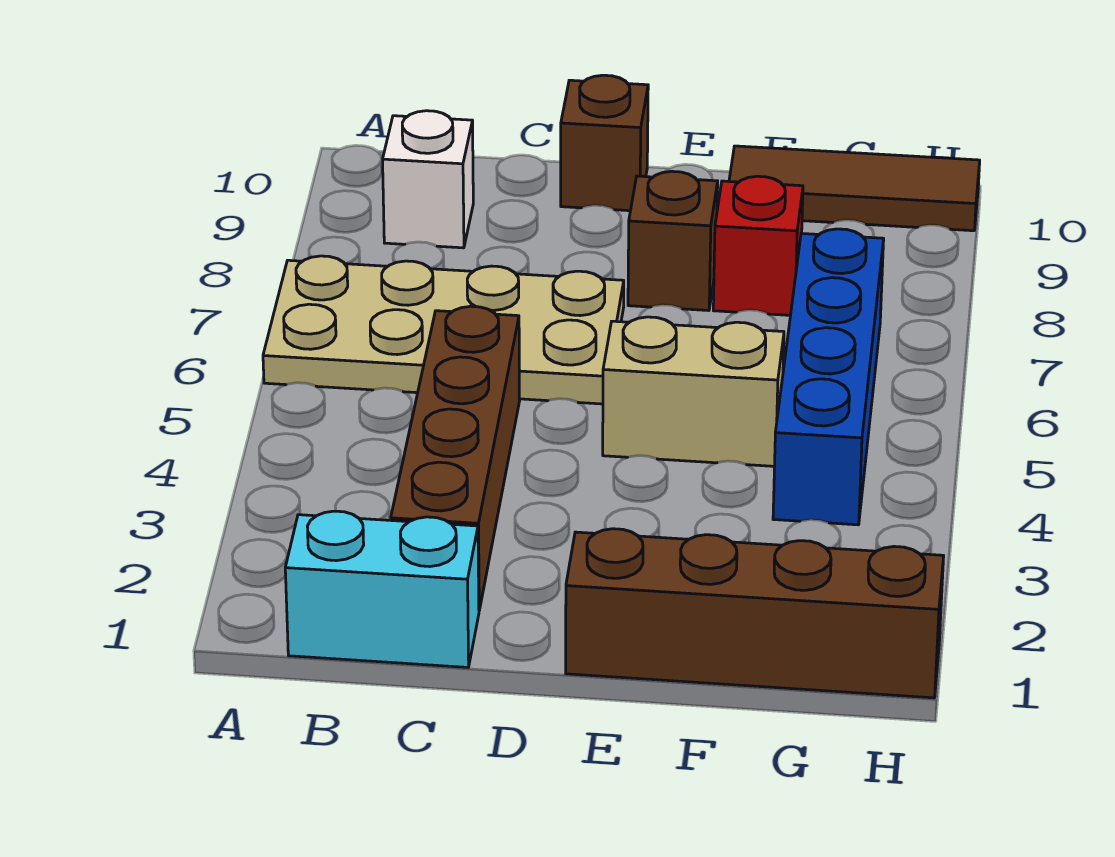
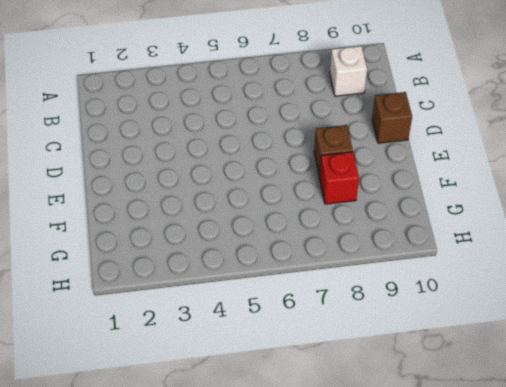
none -> tan 2x4 plate [263,256,624,404]
none -> cyan 1x2 brick [285,511,479,667]

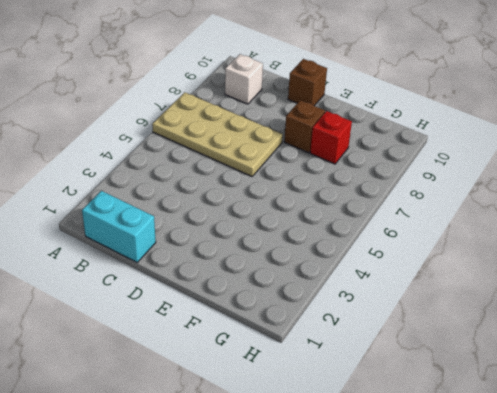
none -> brown 1x4 brick [391,306,520,610]
none -> brown 1x4 brick [566,529,944,698]

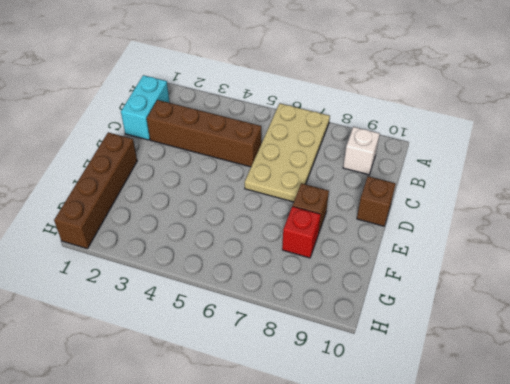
none -> tan 1x2 brick [603,317,784,466]
none -> brown 1x3 tile [729,146,980,231]

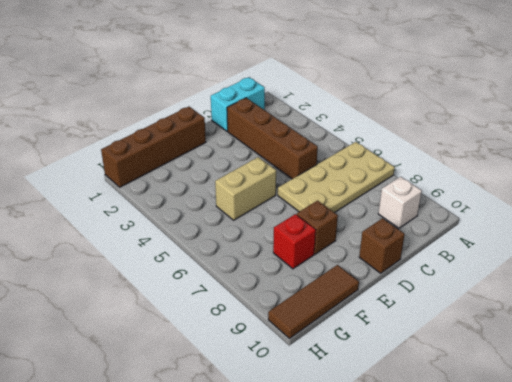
none -> blue 1x4 brick [773,229,884,525]

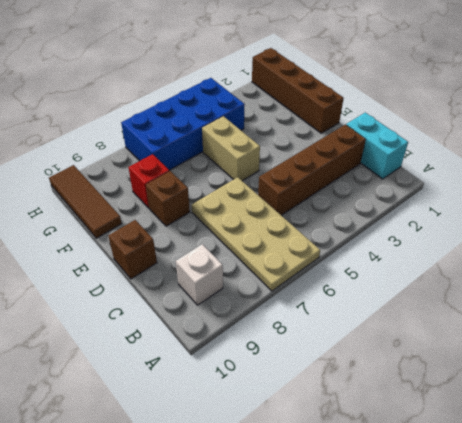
blue 2x4 brick [121,78,245,170] -> blue 1x4 brick [773,229,884,525]

